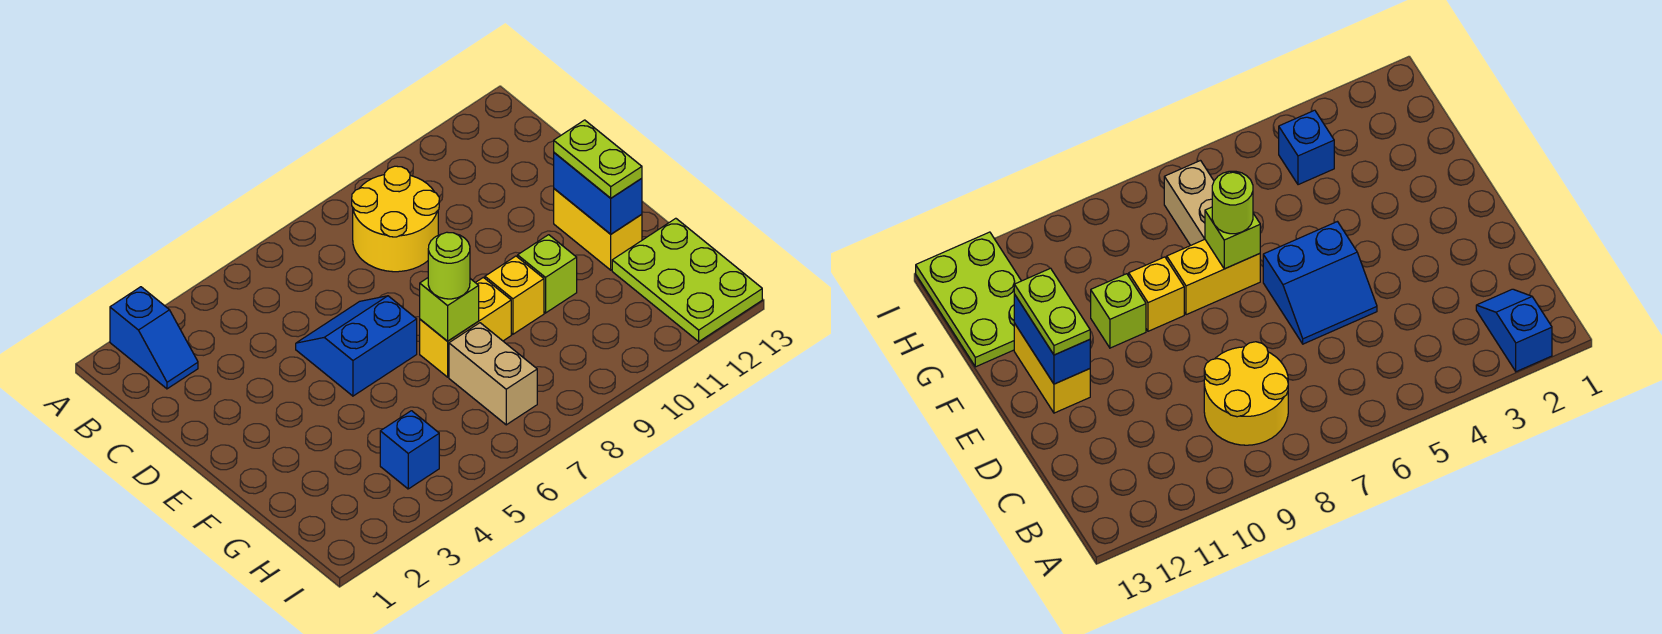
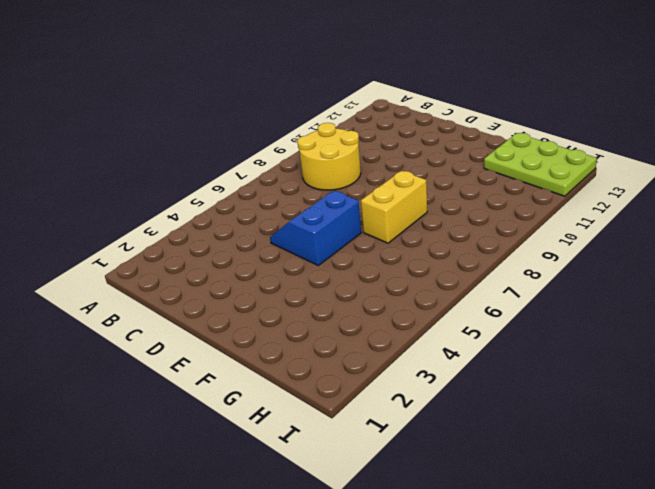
none -> blue 1x2 slope [110,287,198,389]
none -> yellow 1x2 brick [554,189,642,270]
none -> yellow 1x1 brick [485,256,544,334]

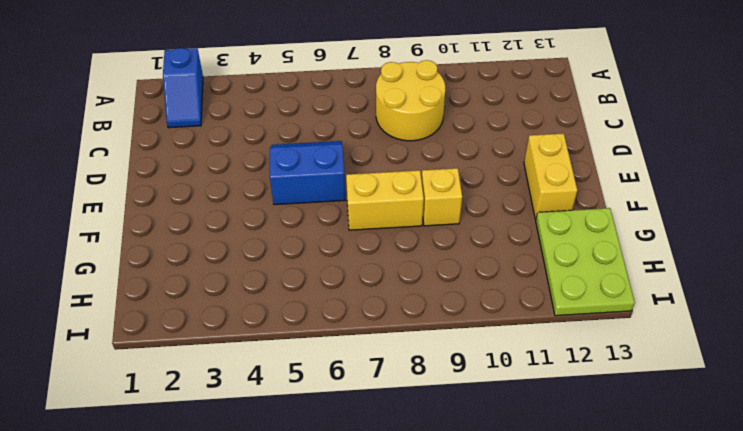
none -> lime 1x1 brick [518,235,577,313]
none -> tan 1x2 brick [449,323,537,425]
none -> blue 1x1 brick [380,411,439,489]

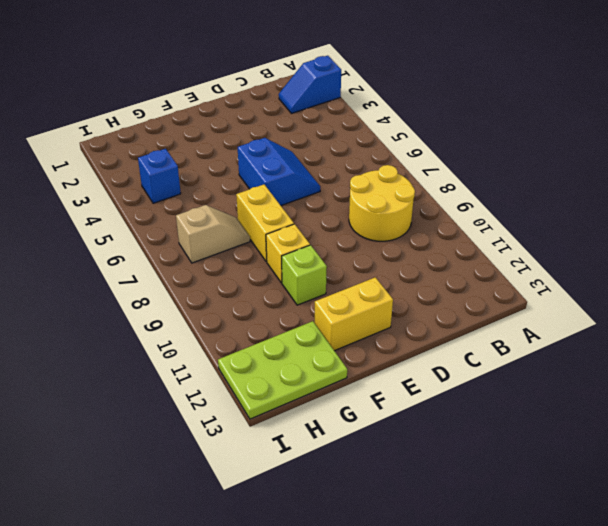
tan 1x2 slope [176,205,250,263] -> tan 1x2 brick [449,323,537,425]
none -> blue 1x2 brick [554,153,642,234]
none -> lime 1x1 brick [420,278,479,341]
none -> lime 1x2 plate [554,120,642,198]

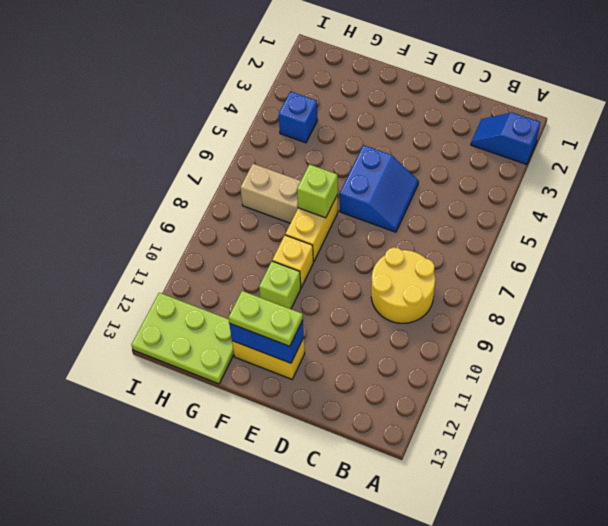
none -> lime 1x1 round brick [428,232,470,299]

